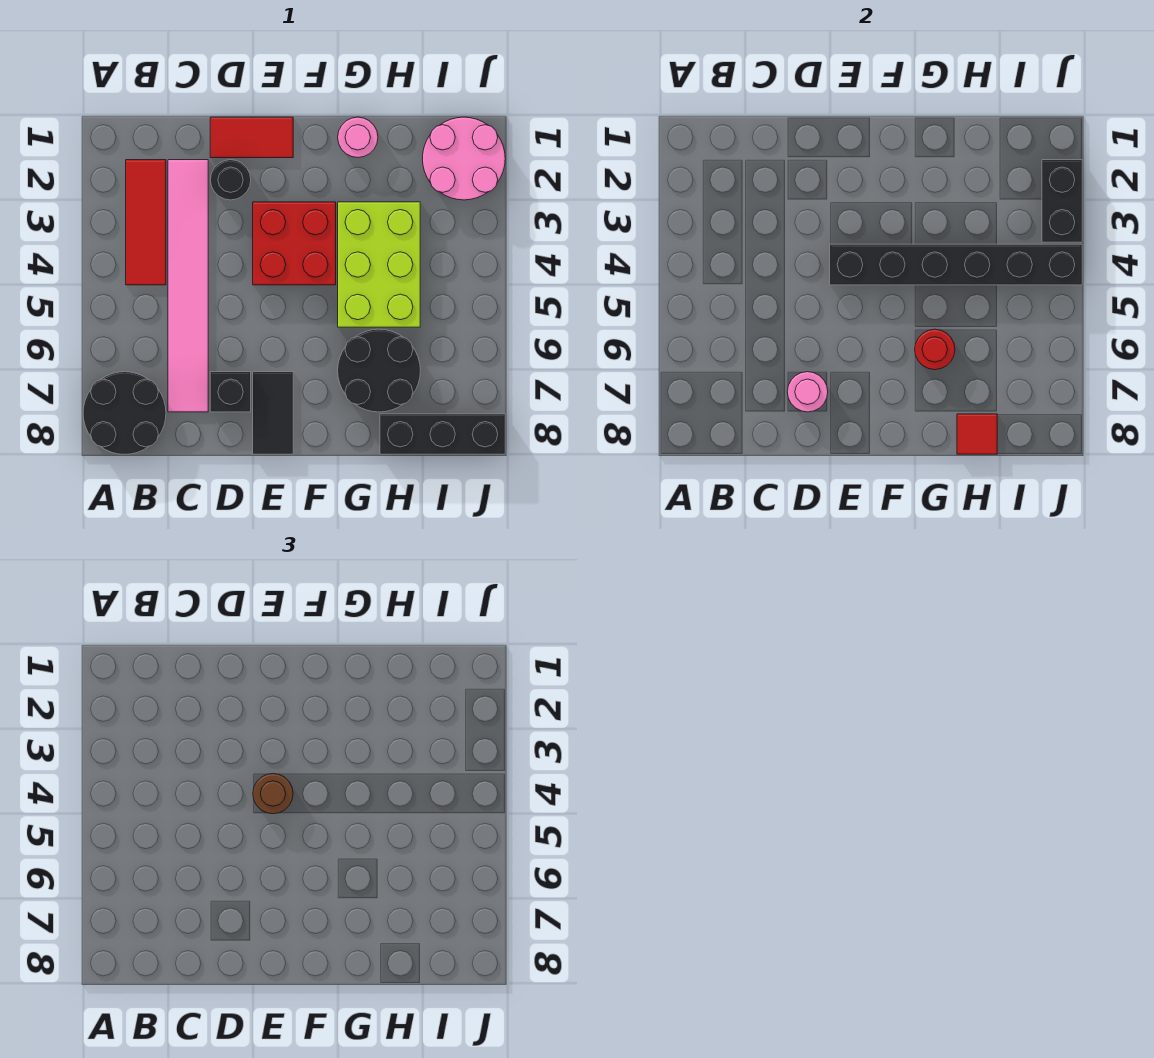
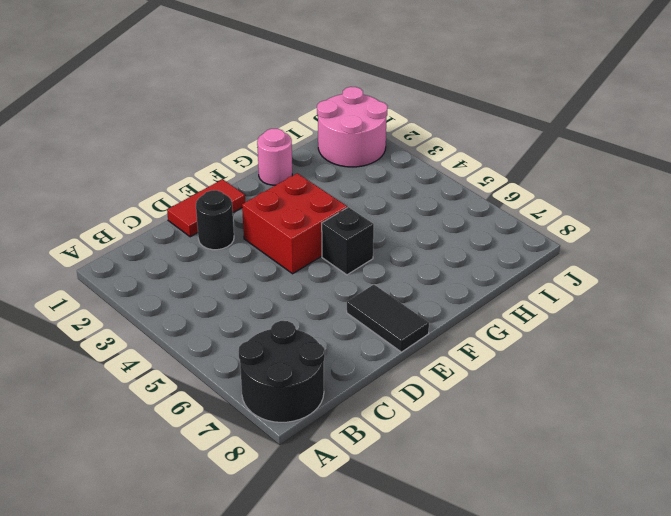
black 1x1 brick [322,207,374,275] -> black 1x1 brick moved to [210,372,251,412]
none -> red 1x3 tile [126,160,166,285]
none -> pink 1x6 tile [168,160,208,412]
none -> lime 2x3 brick [338,202,420,327]

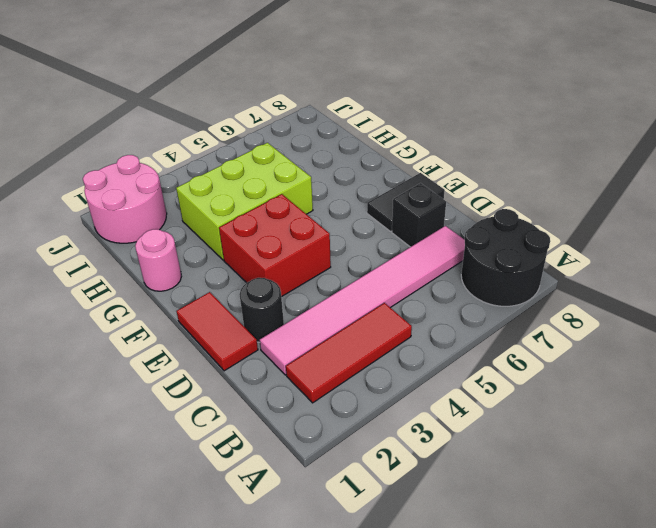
none -> black 2x2 round brick [338,329,420,412]
none -> black 1x3 brick [380,414,505,454]
none -> pink 1x1 round brick [787,372,828,412]

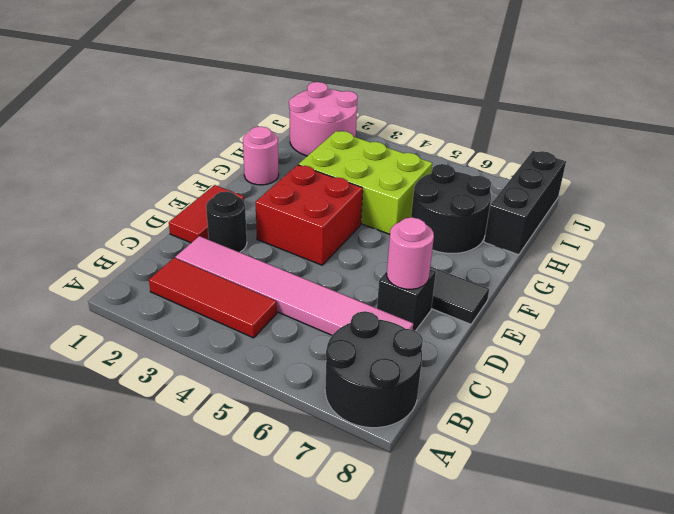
none -> black 1x6 brick [830,244,1082,285]
none -> red 1x1 round brick [915,329,955,370]
none -> red 1x1 tile [957,414,997,454]

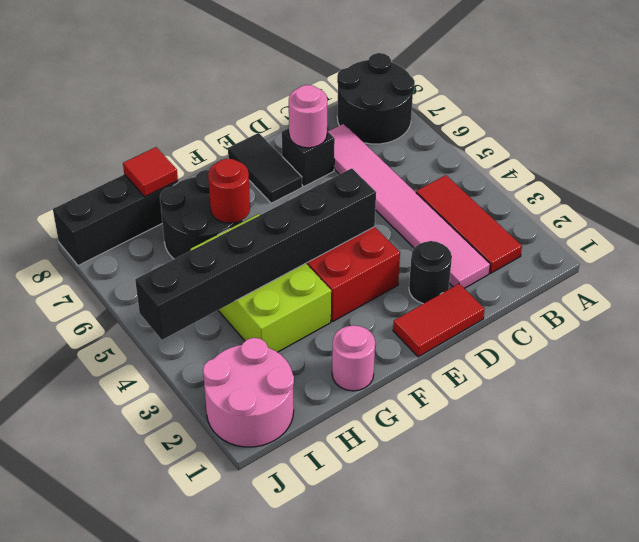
none -> black 1x2 brick [1042,160,1082,242]
none -> brown 1x1 round brick [253,774,293,814]

